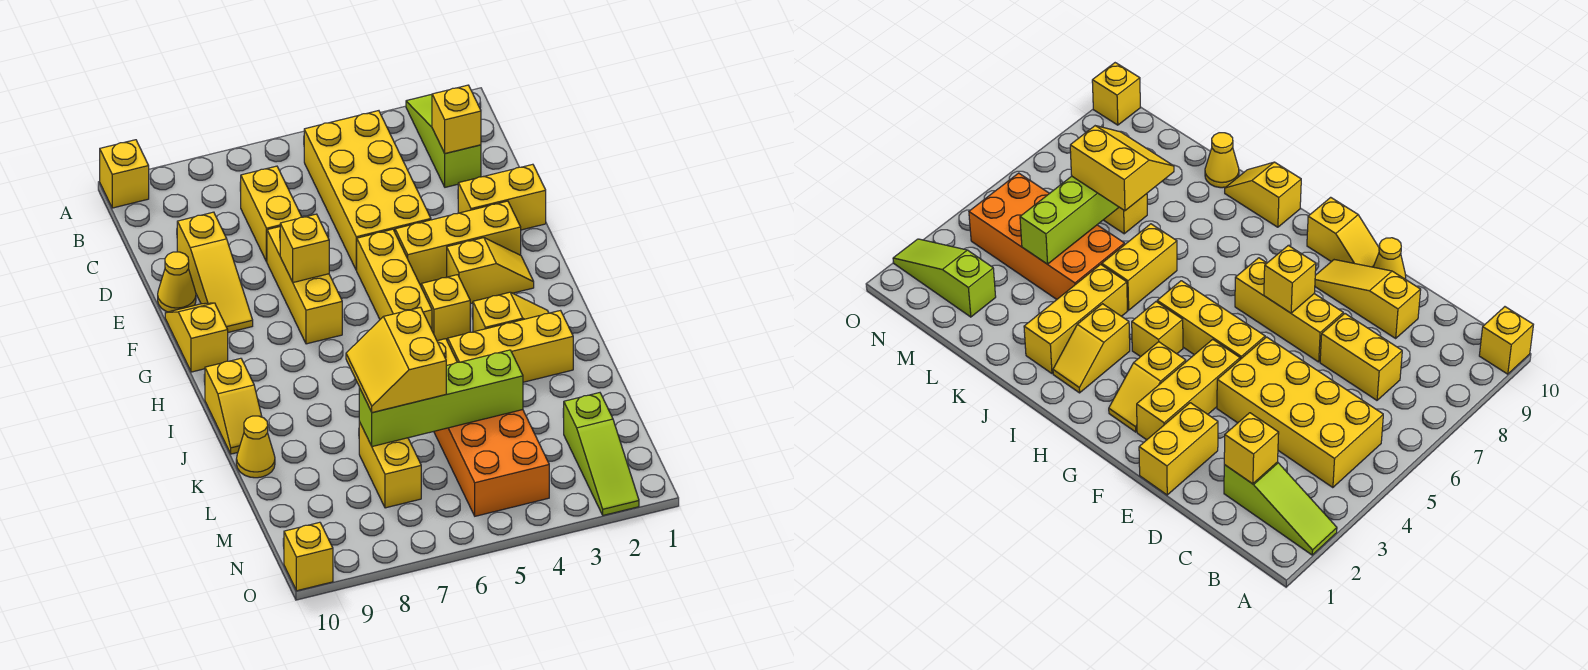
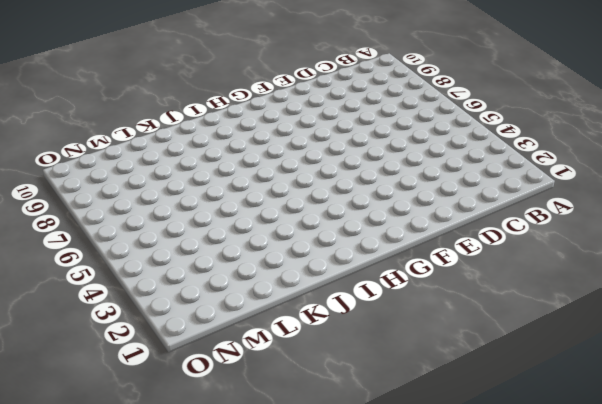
none -> lime 1x3 slope [406,94,481,187]
none -> yellow 1x1 brick [100,140,149,208]
none -> yellow 2x4 brick [304,111,431,270]

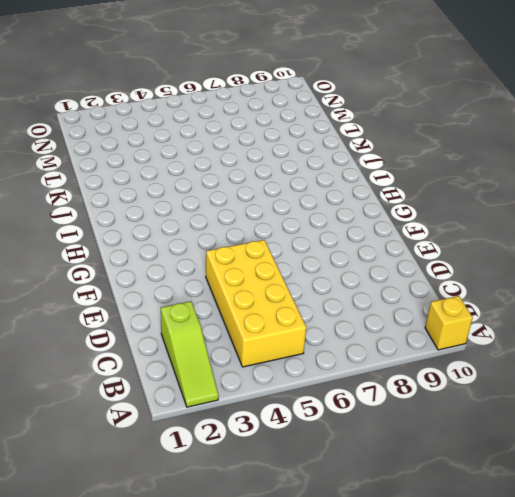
none -> yellow 1x2 brick [240,166,302,262]
none -> yellow 1x3 slope [177,212,253,332]
none -> yellow 1x2 brick [458,164,546,230]

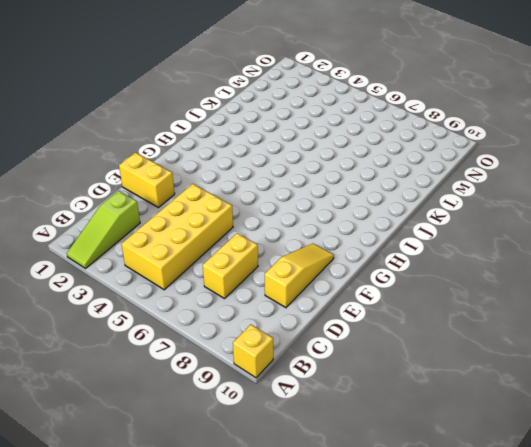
none -> yellow 1x3 brick [267,227,342,344]
none -> yellow 1x1 cone [158,252,196,312]
none -> yellow 1x3 brick [395,201,521,285]

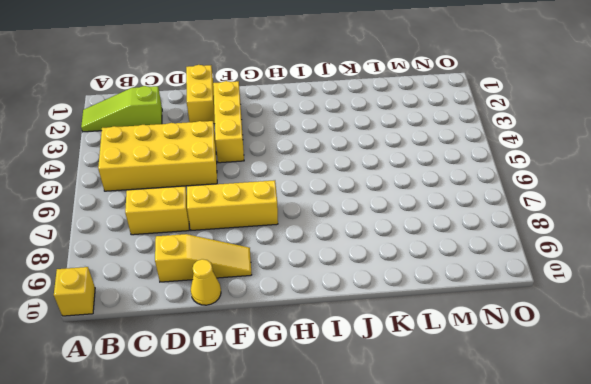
none -> yellow 1x3 brick [357,229,432,330]
none -> yellow 1x2 slope [165,303,228,372]
none -> yellow 1x2 slope [447,238,534,304]

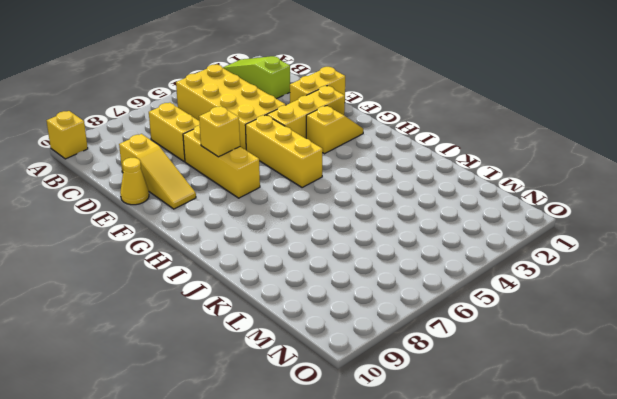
none -> yellow 1x2 slope [165,303,228,372]
none -> yellow 1x1 brick [421,275,470,341]
none -> yellow 1x2 slope [473,292,549,332]

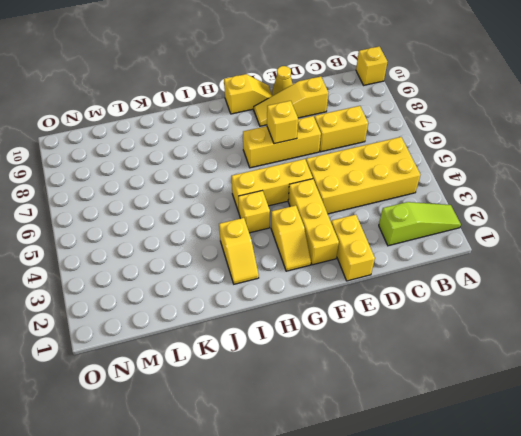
none -> yellow 1x2 slope [205,358,262,454]
none -> yellow 1x3 brick [448,311,573,382]
none -> yellow 1x2 brick [1102,224,1177,310]

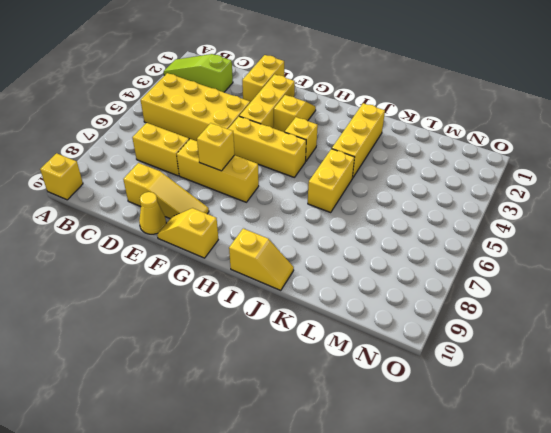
none -> yellow 1x2 slope [473,292,549,332]
none -> orange 2x4 brick [434,410,549,516]
none -> yellow 1x1 cone [236,416,275,478]

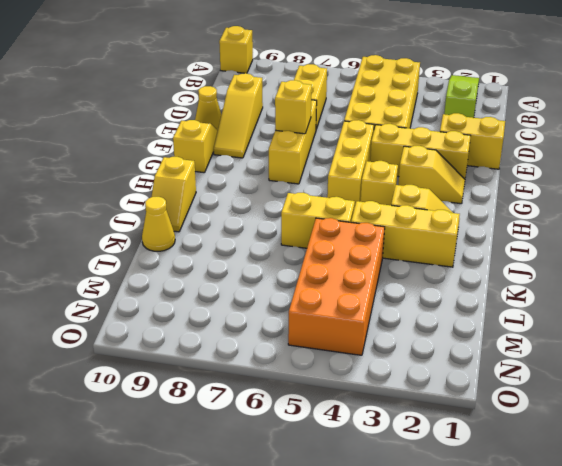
none -> yellow 1x2 brick [359,422,421,508]
none -> lime 1x3 slope [564,393,639,515]
none -> yellow 1x1 brick [284,522,333,591]

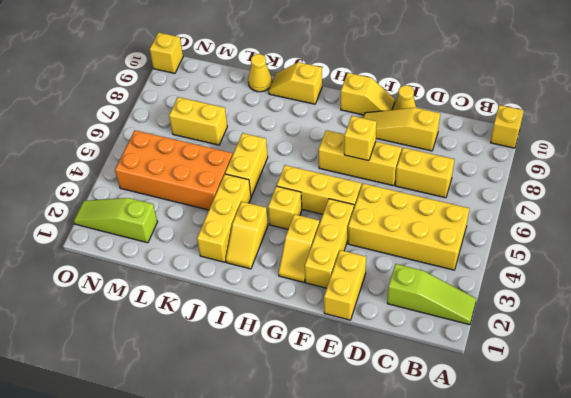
none -> yellow 1x1 brick [432,85,481,154]
none -> lime 1x4 brick [359,350,523,447]
none -> yellow 2x2 slope [346,307,446,413]

